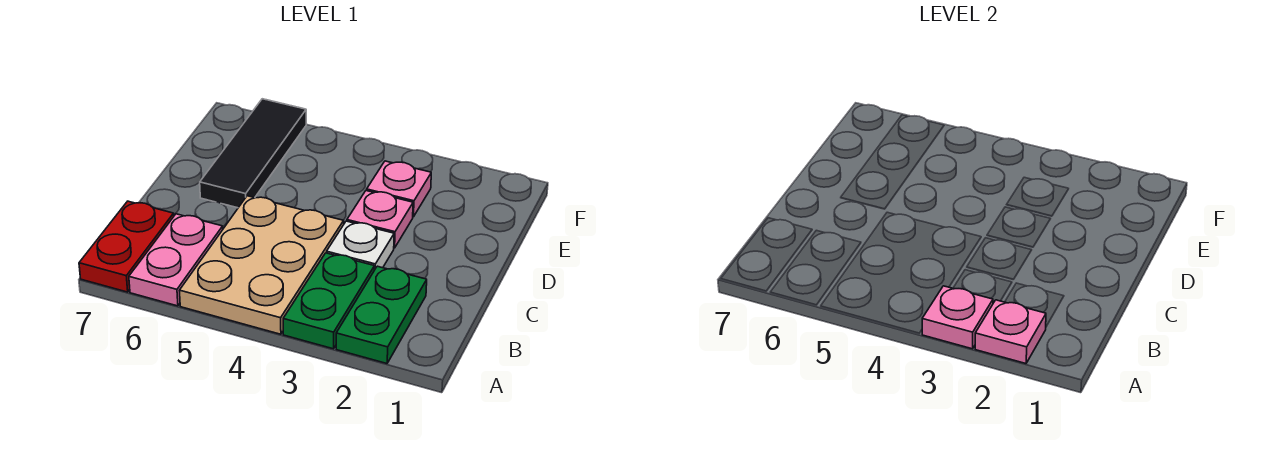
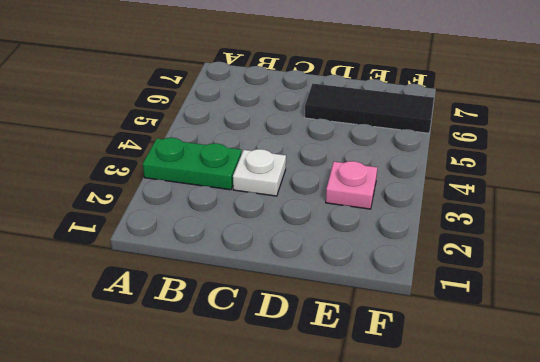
none -> green 1x2 plate [336,266,427,364]
none -> tan 2x3 plate [179,196,344,334]

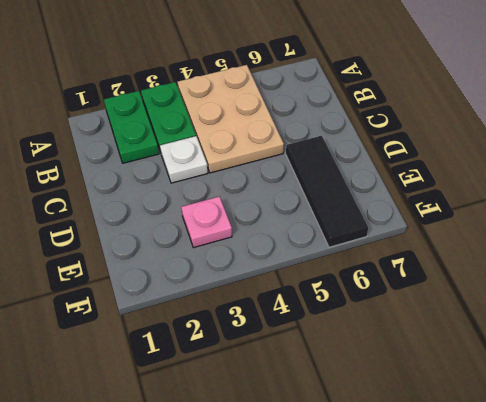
none -> pink 1x2 plate [129,214,223,306]
none -> red 1x2 plate [79,201,174,292]

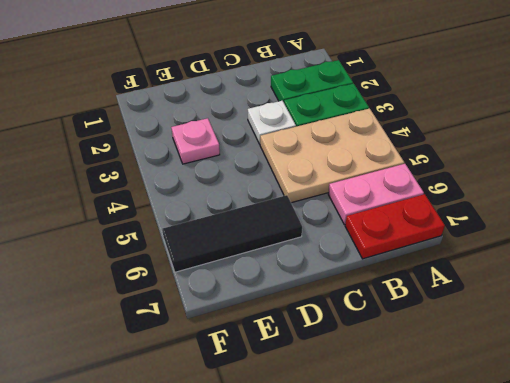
none -> pink 1x1 plate [347,191,413,248]
none -> pink 1x1 plate [975,300,1046,364]

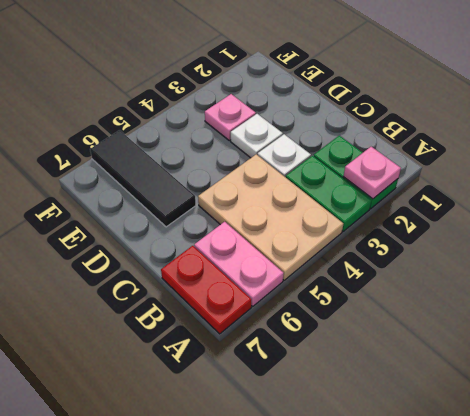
white 1x1 plate [231,114,283,158] -> pink 1x1 plate [347,191,413,248]
none -> pink 1x1 plate [922,286,993,349]

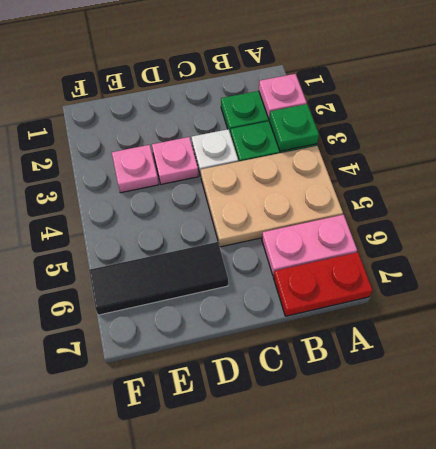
green 1x1 plate [269,104,319,151] -> pink 1x1 plate [922,286,993,349]

